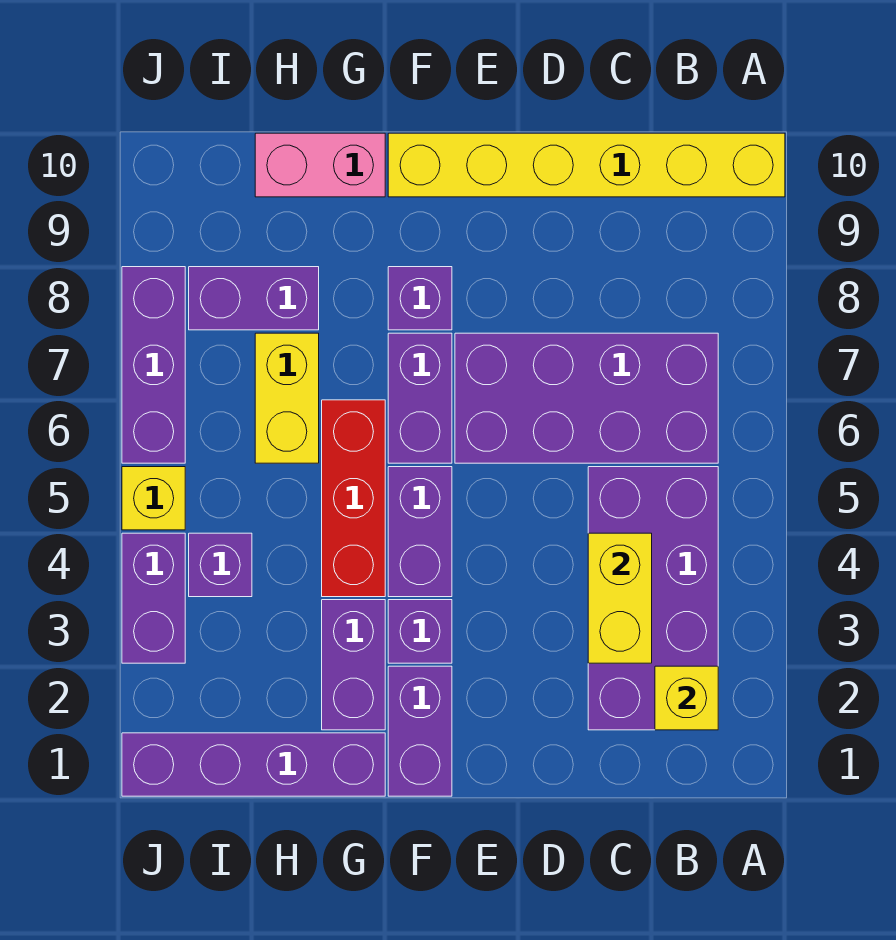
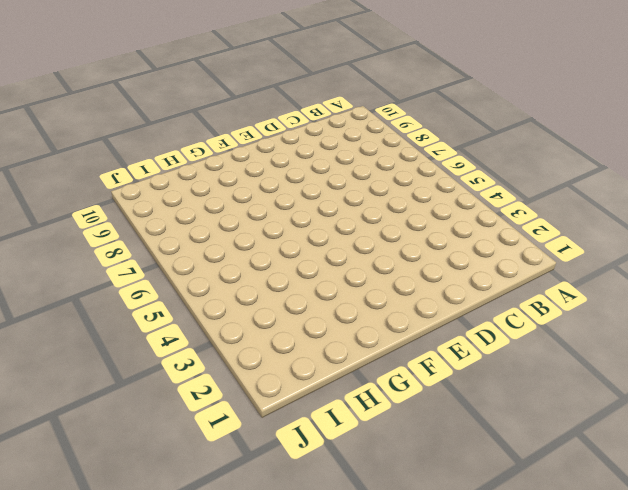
none -> yellow 1x6 brick [388,133,785,197]
none -> purple 2x4 brick [588,467,718,730]
none -> purple 2x4 brick [455,333,718,463]

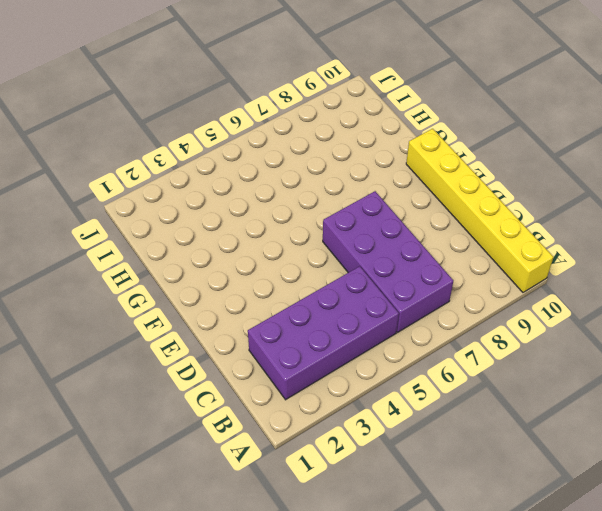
none -> purple 1x2 brick [388,666,452,796]
none -> purple 1x1 brick [388,600,452,663]
none -> purple 1x2 brick [388,467,452,597]

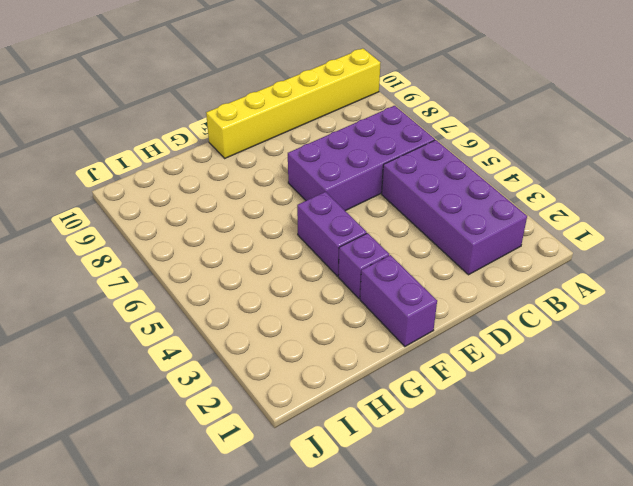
none -> purple 1x2 brick [388,333,452,463]
none -> purple 1x1 brick [388,267,452,330]
none -> purple 1x4 brick [122,733,385,796]

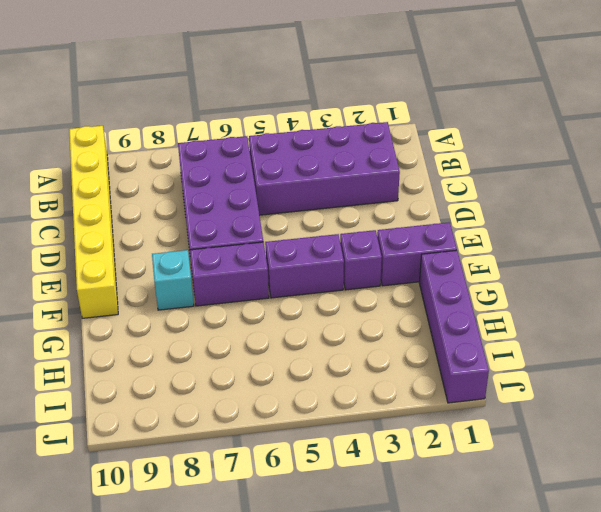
cyan 1x1 brick [152,250,194,310] -> purple 1x1 brick [388,267,452,330]
none -> purple 1x2 brick [322,600,385,730]
none -> red 1x3 brick [322,400,385,597]
none -> pink 1x2 brick [255,133,385,197]

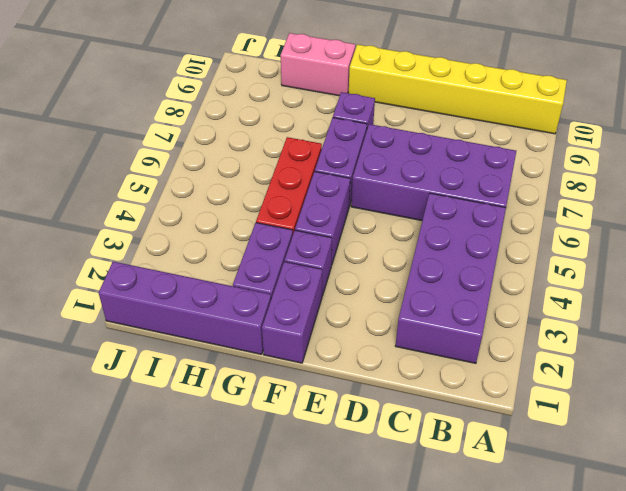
none -> yellow 1x2 brick [255,333,319,463]
none -> purple 1x2 brick [189,267,319,330]
none -> purple 1x1 brick [189,533,252,597]

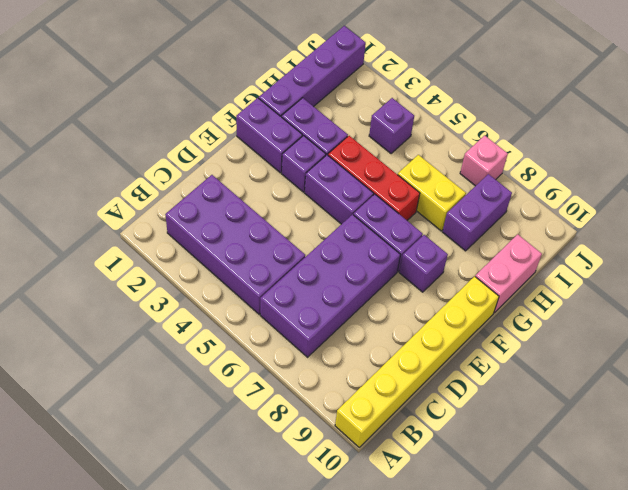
pink 1x1 brick [460,135,508,186] -> purple 1x3 brick [122,267,185,463]
none -> purple 1x2 brick [122,533,185,663]
none -> yellow 1x1 brick [122,467,185,530]
none -> yellow 1x1 brick [655,666,718,730]

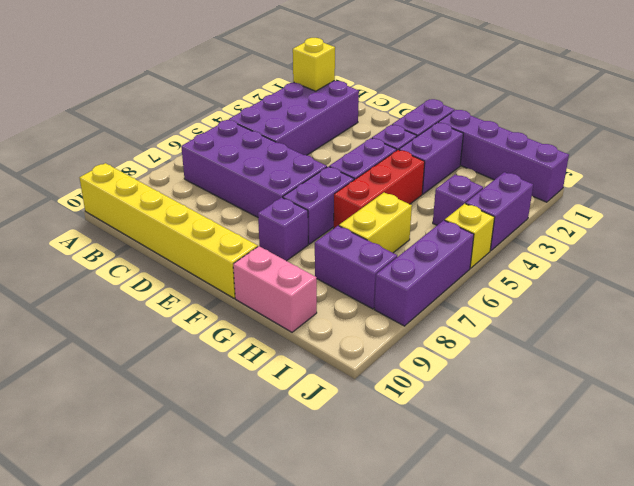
none -> yellow 1x2 brick [588,533,652,663]

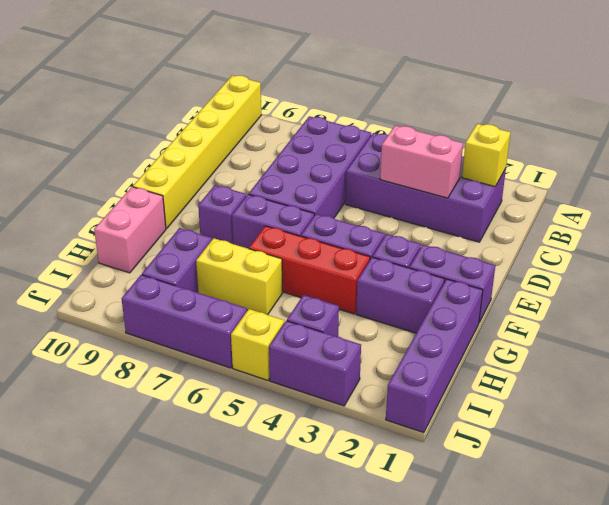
pink 1x2 brick [380,126,463,198] -> yellow 1x2 brick [588,533,652,663]

